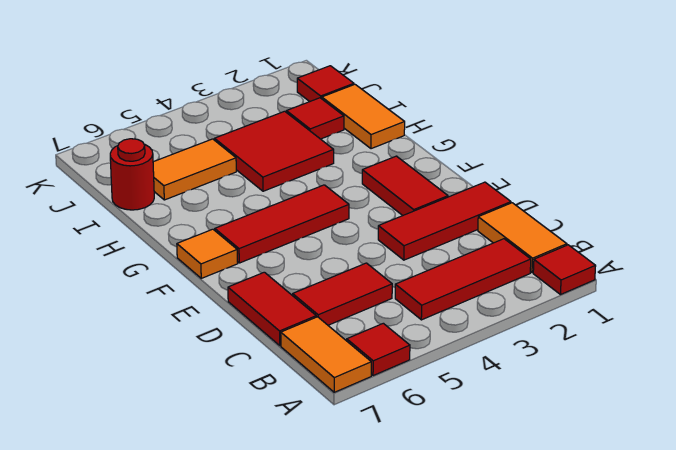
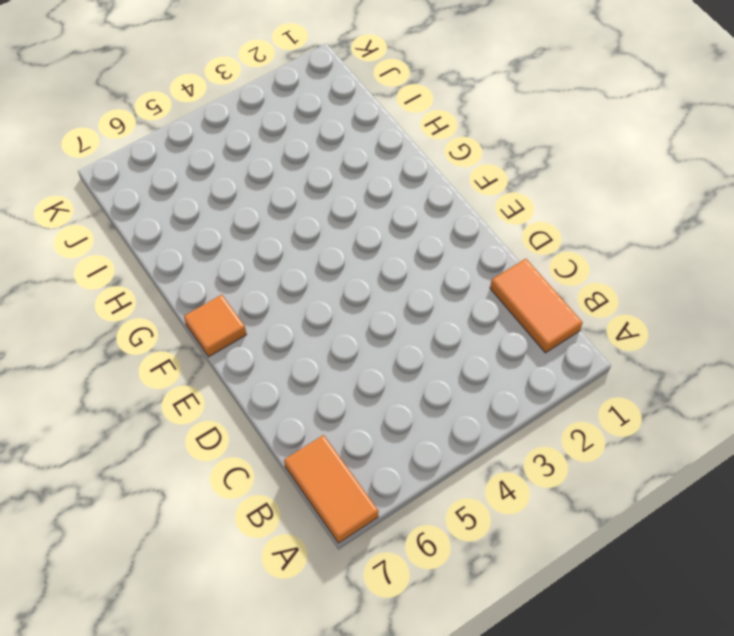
none -> red 1x1 tile [533,245,596,295]
none -> red 1x1 tile [347,323,410,376]
none -> red 1x3 tile [395,239,531,320]

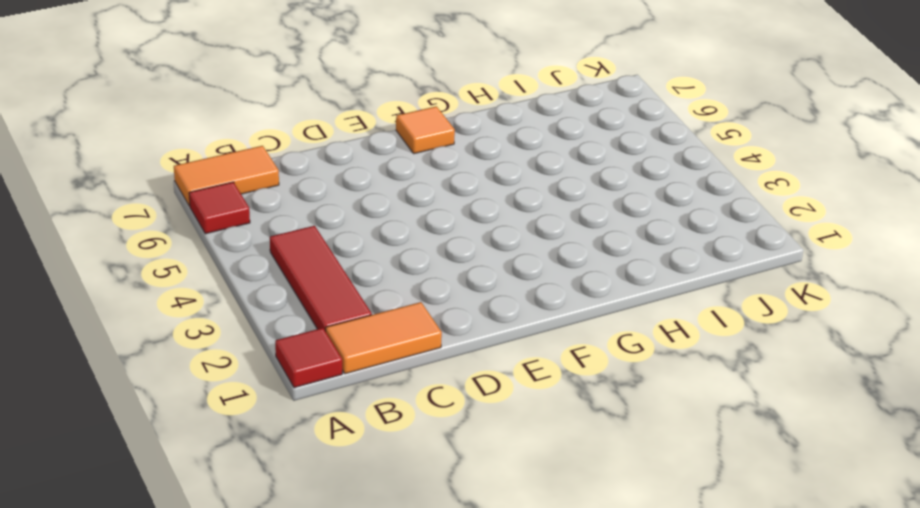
none -> red 1x2 tile [293,263,392,325]
none -> red 1x2 tile [228,272,316,345]
none -> red 1x3 tile [378,182,511,260]

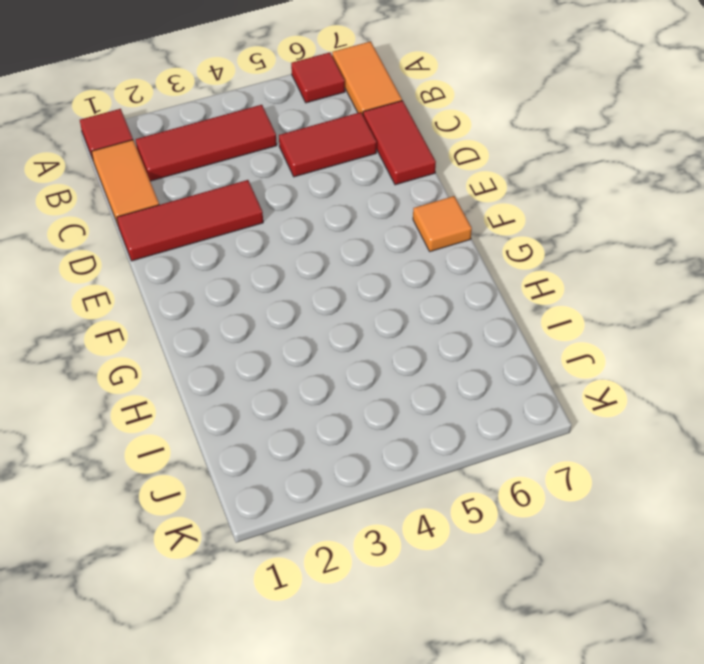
none -> red 1x2 tile [362,156,448,216]
none -> red 1x3 tile [215,185,349,263]
none -> orange 1x2 tile [322,84,405,149]

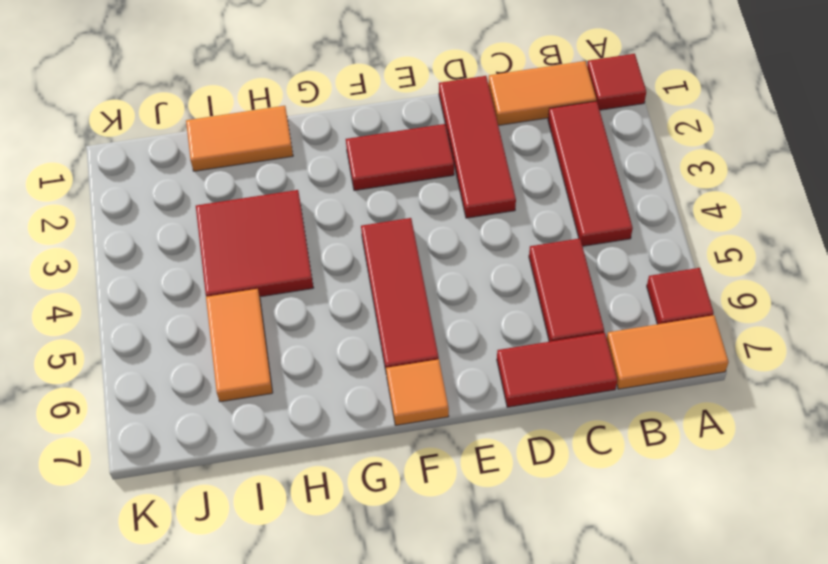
none -> red 1x1 tile [286,98,344,139]
none -> red 1x1 round brick [110,139,154,210]
none -> red 1x1 tile [297,66,354,102]

